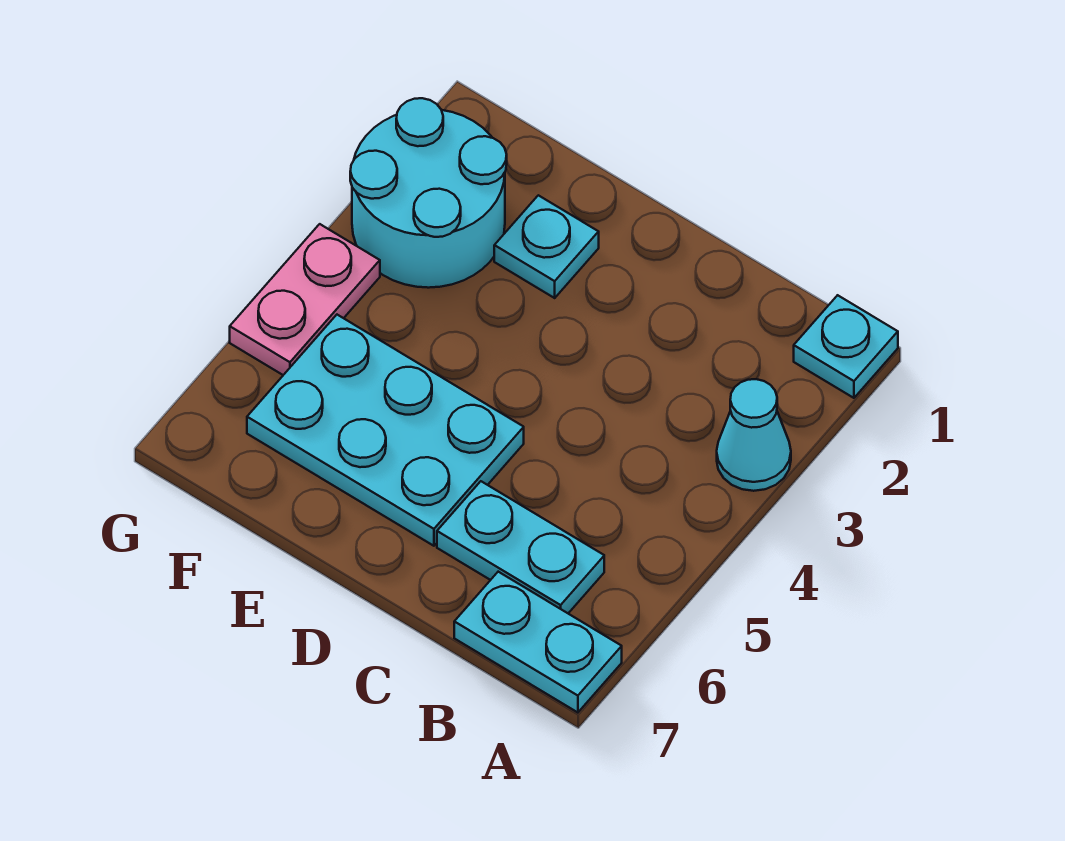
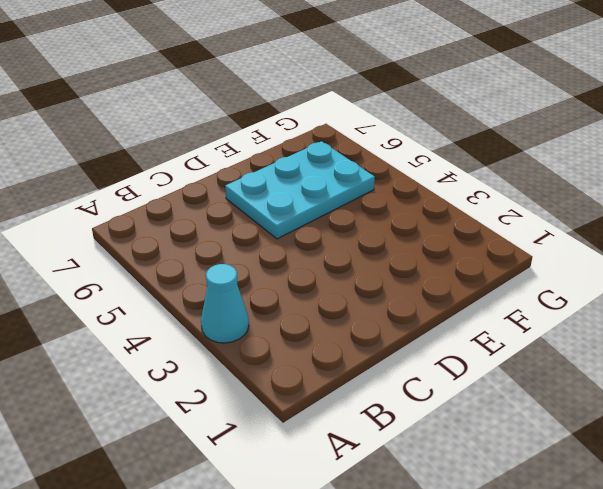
none -> cyan 1x1 plate [794,295,898,398]
none -> cyan 1x2 plate [454,572,622,713]

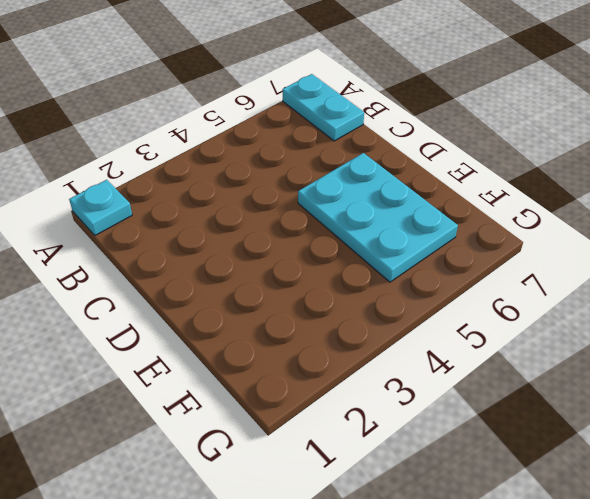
none -> cyan 1x1 cone [717,379,791,491]
none -> cyan 1x2 plate [437,481,604,613]

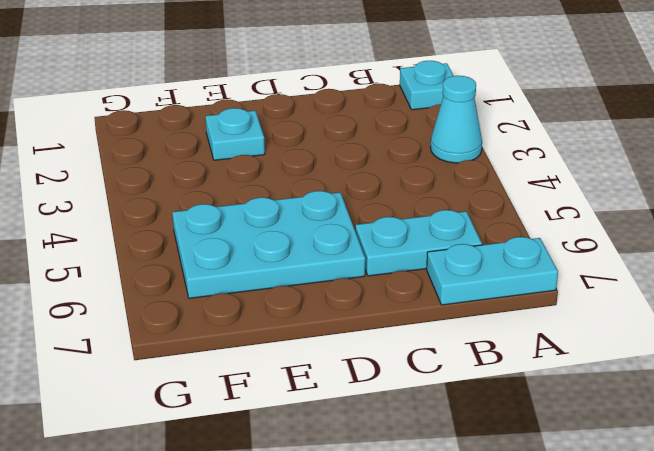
none -> cyan 2x2 round brick [350,98,507,288]
none -> pink 1x2 plate [230,224,380,375]

